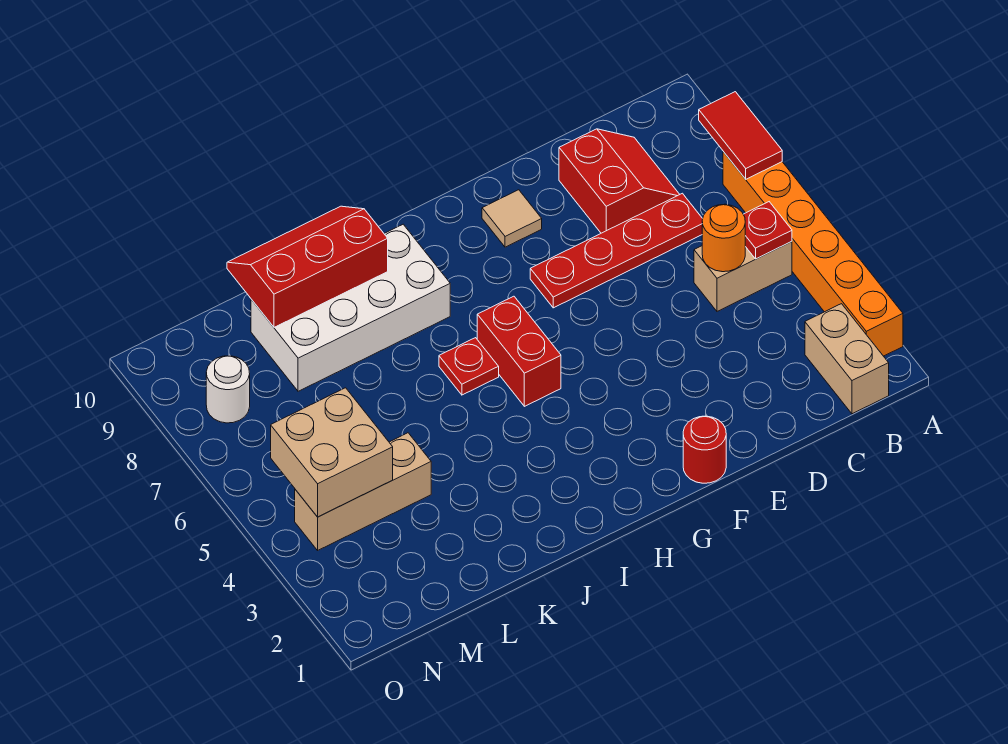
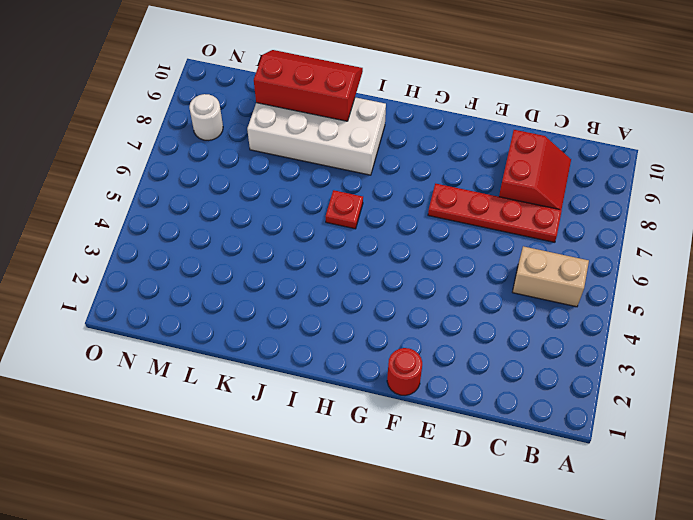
none -> orange 1x6 brick [723,152,903,356]
none -> tan 1x2 brick [805,304,889,414]
none -> tan 1x1 tile [482,190,542,247]

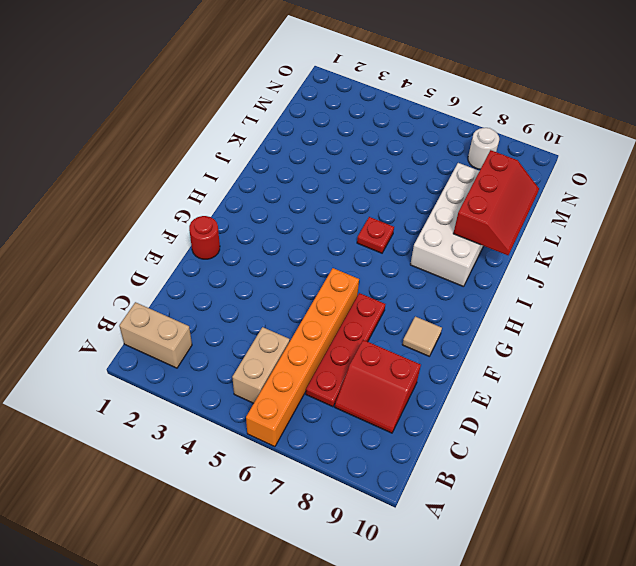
orange 1x6 brick [246,268,359,447] -> orange 1x6 brick turned to [723,152,903,356]
none -> red 1x2 brick [477,296,561,406]
none -> tan 1x3 brick [295,433,431,550]
none -> red 1x2 tile [699,92,782,179]

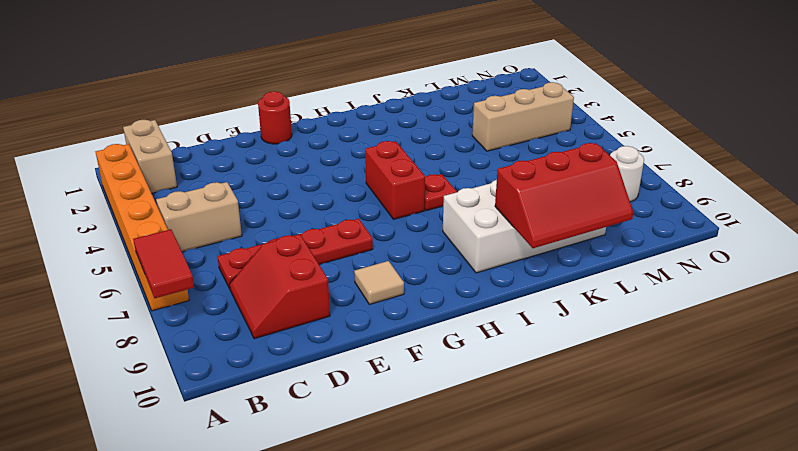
none -> red 1x1 plate [743,202,792,259]
none -> orange 1x1 round brick [702,204,745,272]
none -> tan 2x2 brick [271,388,393,517]

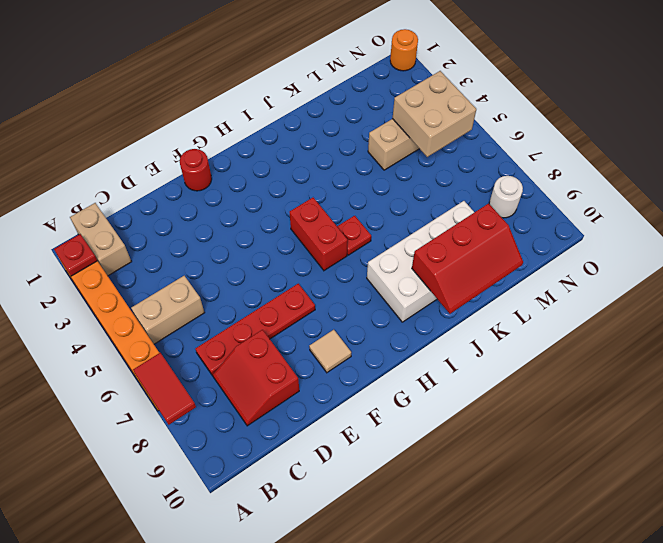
red 1x1 plate [54,234,97,276] -> red 1x1 plate moved to [743,202,792,259]
orange 1x1 round brick [390,29,418,71] -> orange 1x1 round brick moved to [702,204,745,272]

